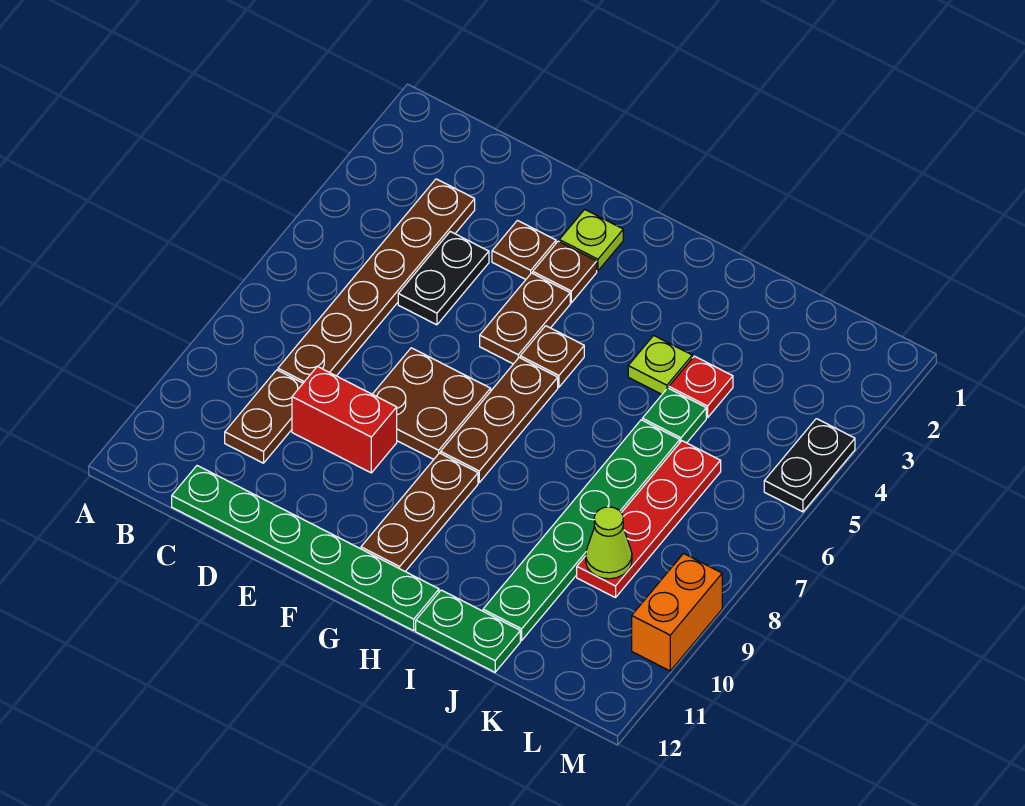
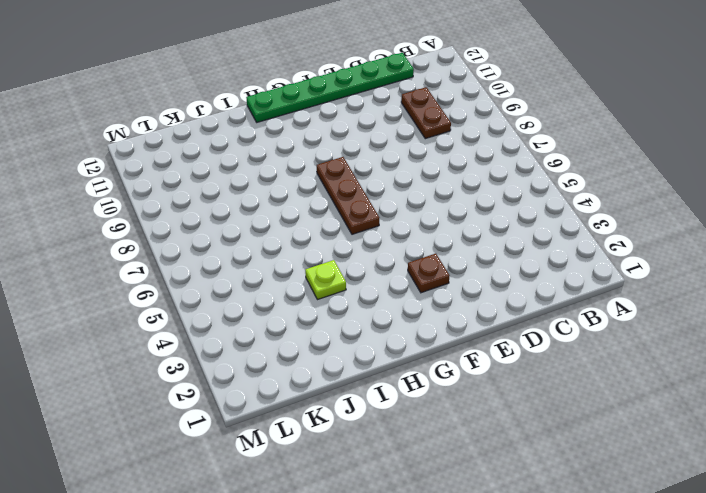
none -> brown 1x6 plate [278,179,475,383]
none -> black 1x2 plate [398,232,489,325]
none -> red 1x2 brick [292,366,397,473]

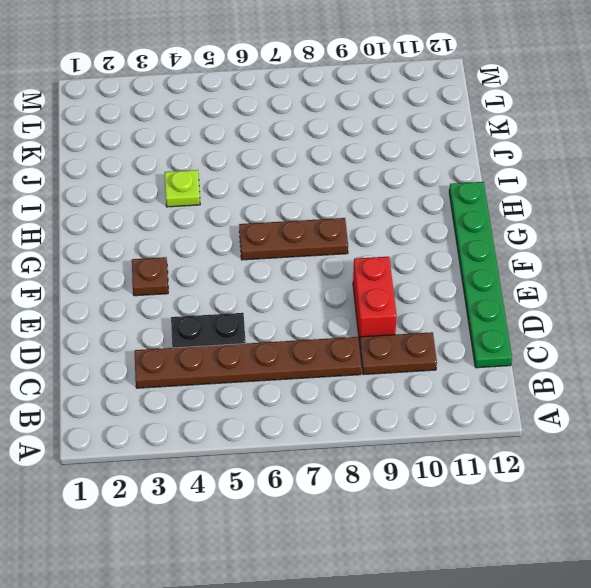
none -> brown 1x1 plate [492,221,556,279]
none -> brown 2x2 plate [372,348,491,459]
none -> lime 1x1 plate [559,209,623,271]

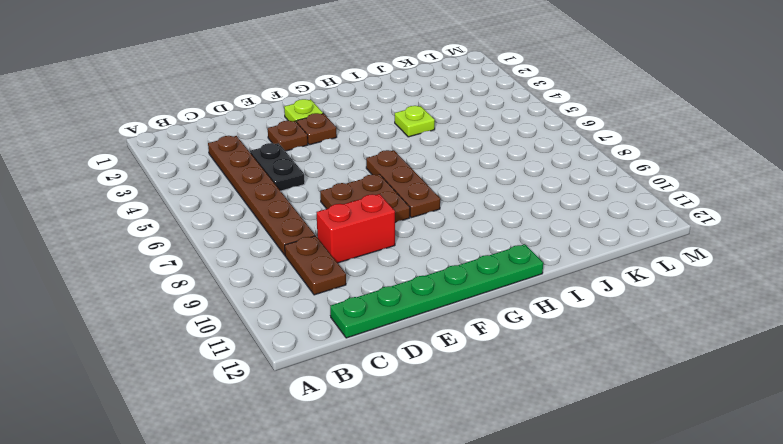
none -> brown 1x2 plate [480,273,570,364]
none -> brown 1x1 plate [520,326,584,387]
none -> brown 1x3 plate [361,453,478,571]

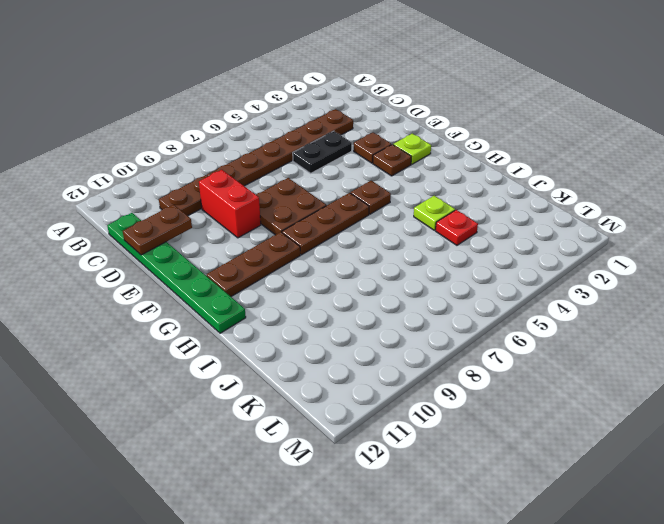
brown 1x2 plate [123,205,192,255] -> brown 1x2 plate moved to [480,273,570,364]
none -> green 1x2 plate [416,590,520,672]
none -> green 1x1 plate [642,388,706,443]
none -> green 1x6 plate [483,420,680,640]

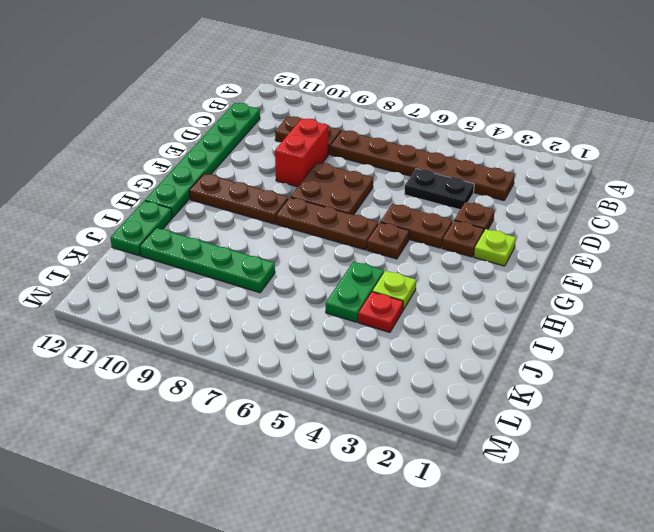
green 1x2 plate [326,261,384,322] -> green 1x1 plate [642,388,706,443]
green 1x4 plate [140,228,275,293] -> green 1x6 plate [483,420,680,640]
none -> red 1x4 plate [577,441,721,598]
none -> black 1x2 plate [764,419,855,512]
none -> orange 1x2 brick [632,554,722,671]

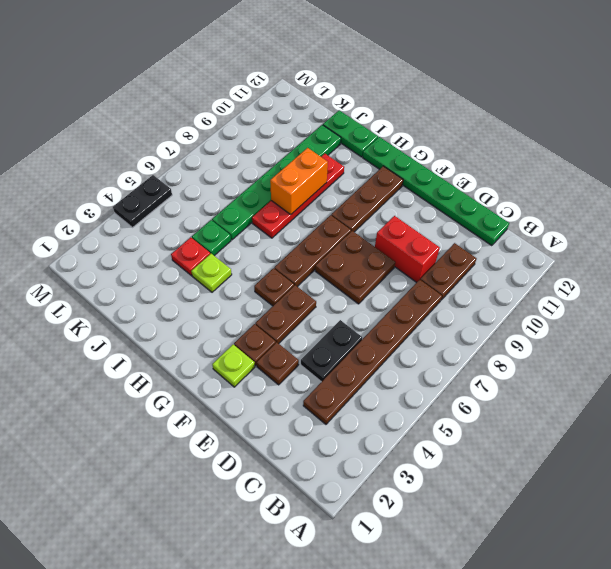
red 1x4 plate [252,154,344,238] -> red 1x4 plate moved to [577,441,721,598]
orange 1x2 brick [270,148,328,214] -> orange 1x2 brick moved to [632,554,722,671]
none -> lime 1x1 cone [586,507,632,579]

